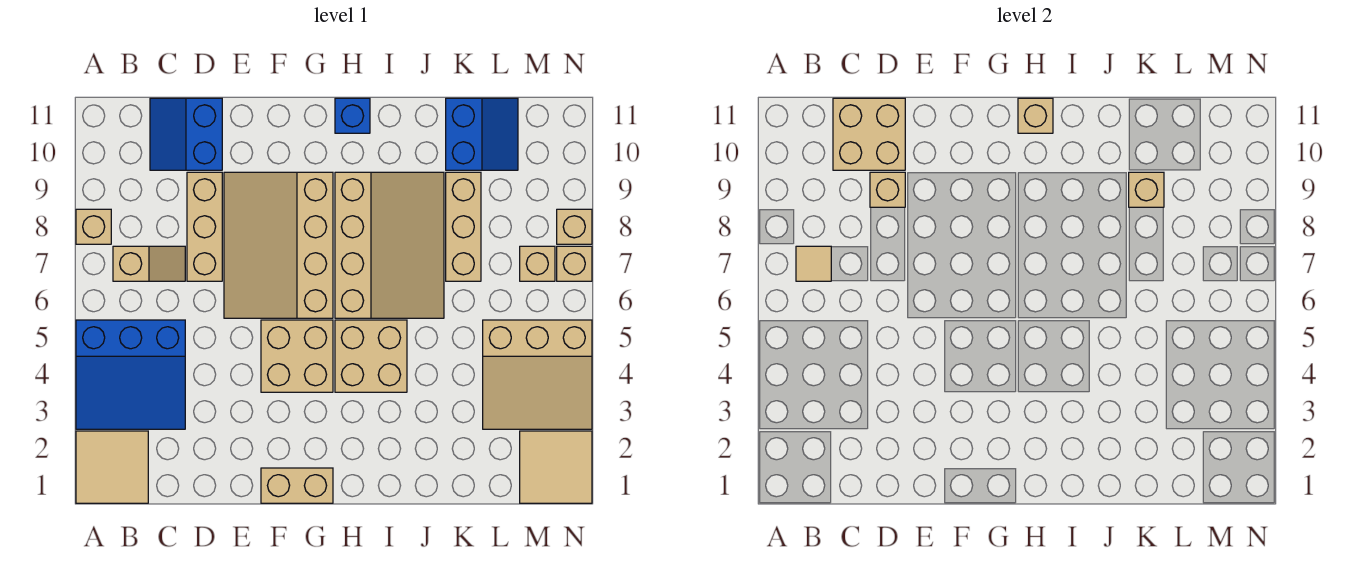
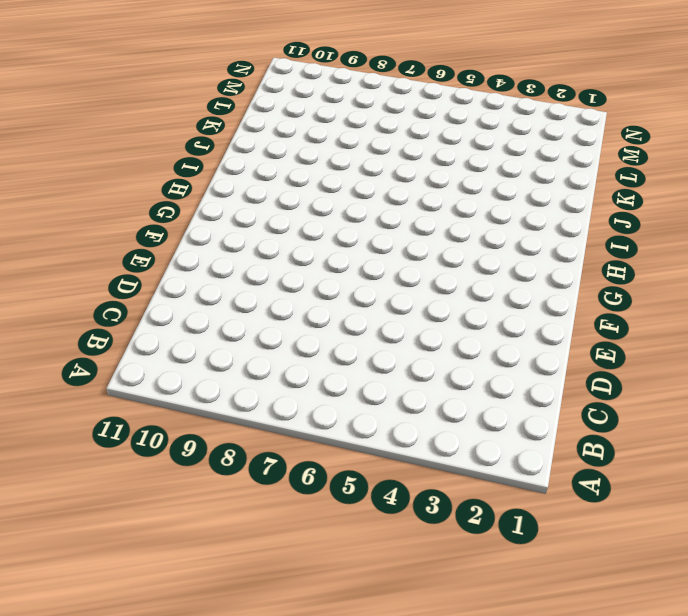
none -> tan 2x2 tile [76,431,148,503]
none -> blue 3x3 slope [76,320,185,429]
none -> tan 1x1 brick [76,209,111,244]

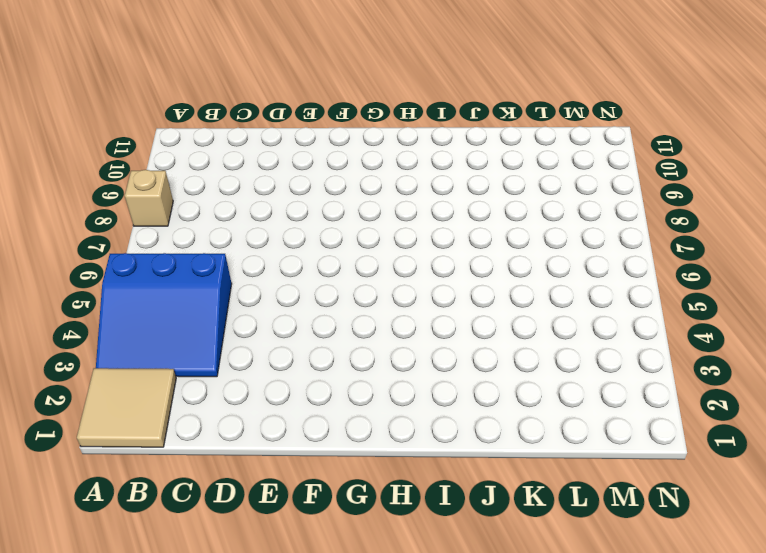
none -> tan 1x2 slope [113,246,185,281]
none -> blue 2x2 slope [150,98,222,170]
none -> tan 1x3 brick [187,172,222,281]

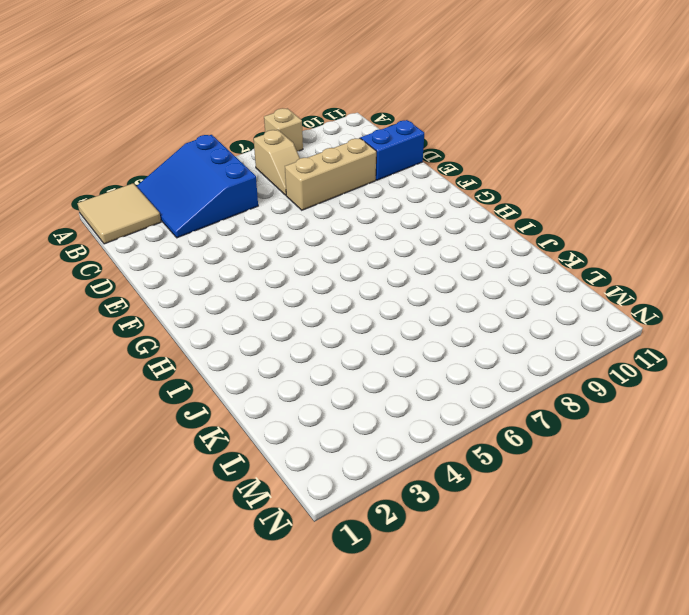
none -> tan 3x4 slope [224,172,333,318]
none -> tan 1x2 brick [261,468,333,503]
none -> tan 2x2 brick [261,320,333,392]

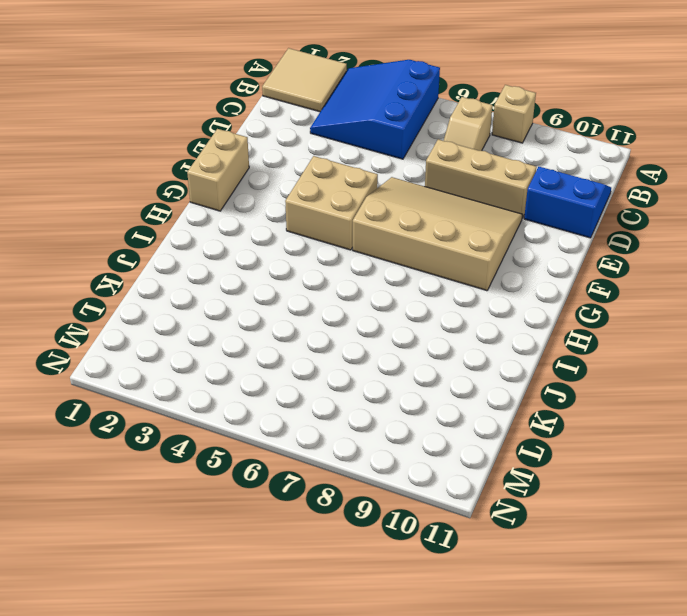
none -> tan 2x2 brick [335,320,407,392]
none -> tan 3x4 slope [335,172,444,318]
none -> blue 1x1 brick [335,98,370,133]

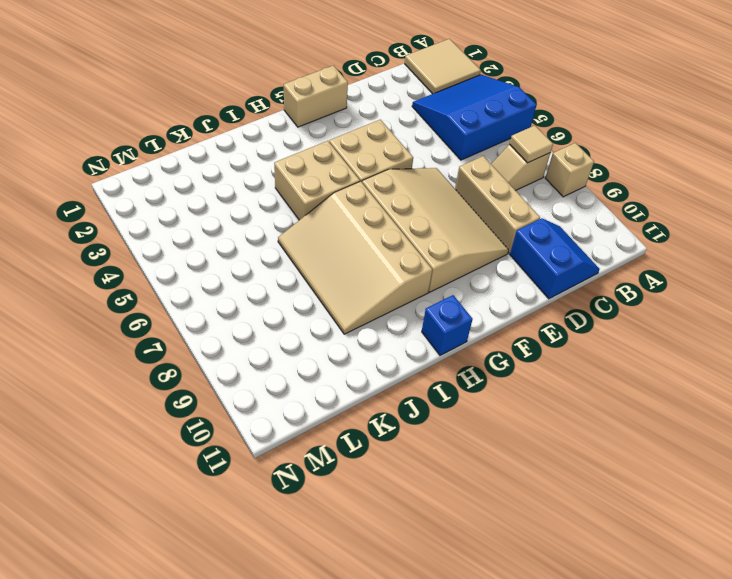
none -> tan 1x3 brick [446,172,481,281]
none -> blue 2x2 slope [446,98,518,170]
none -> tan 3x3 slope [483,320,592,429]

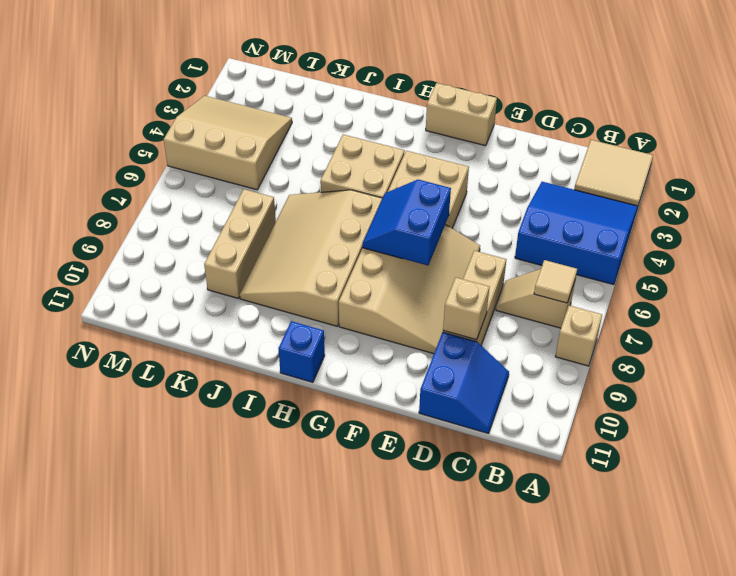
blue 2x2 slope [363,180,451,265] -> blue 2x2 slope moved to [446,98,518,170]
none -> tan 2x2 tile [520,431,592,503]
none -> tan 1x1 brick [520,246,555,281]
none -> tan 1x1 brick [557,246,592,281]

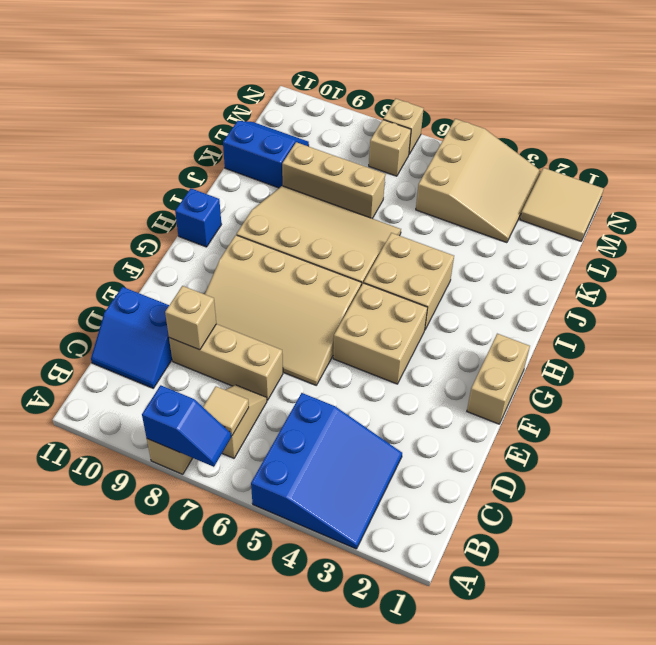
blue 1x2 slope [142,385,231,467] -> none
none -> tan 2x2 tile [76,431,148,503]
none -> tan 1x1 brick [557,209,592,244]
none -> tan 2x2 brick [833,98,905,170]

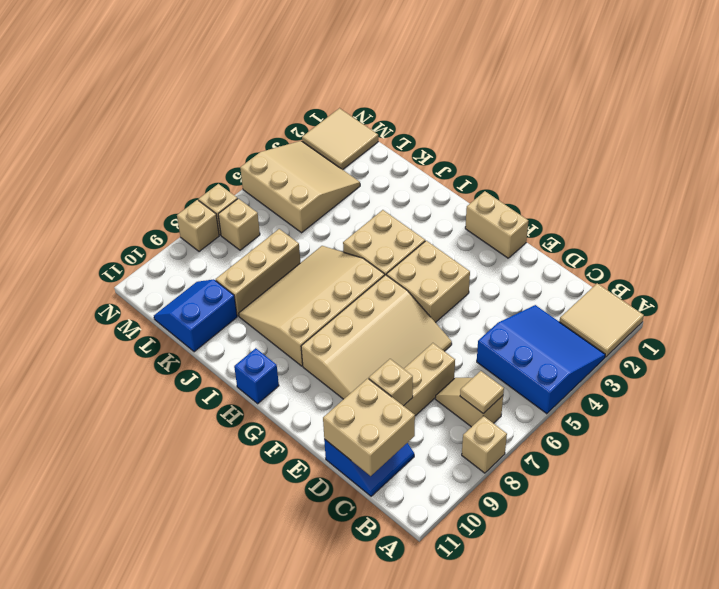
none -> tan 1x1 brick [1018,98,1053,133]
none -> tan 1x1 brick [1129,172,1164,207]

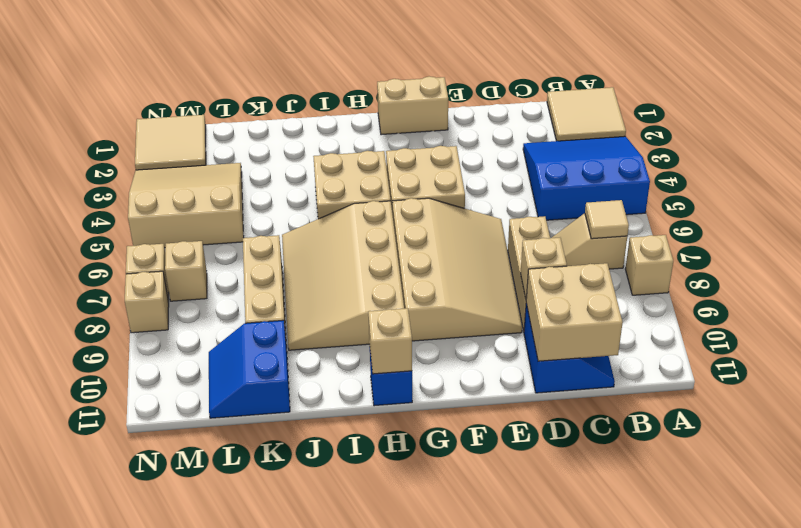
none -> tan 1x1 brick [1129,172,1164,207]

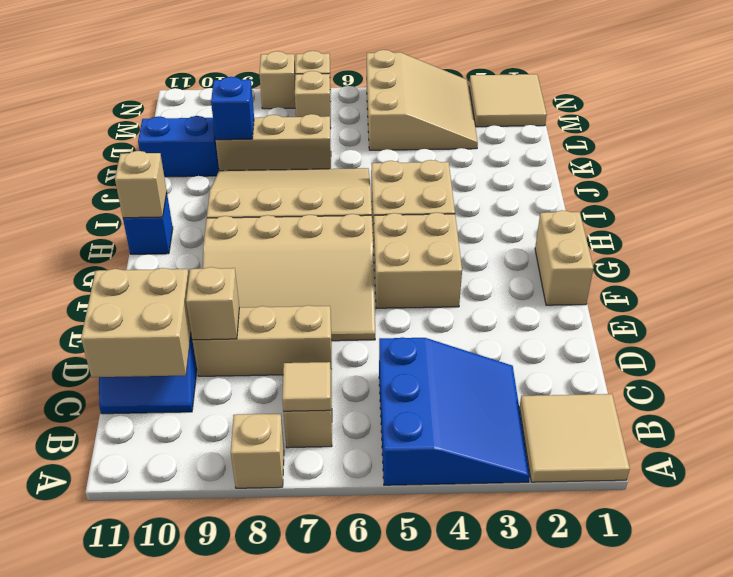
blue 1x1 brick [211,77,254,140] -> tan 1x1 brick [1129,172,1164,207]

